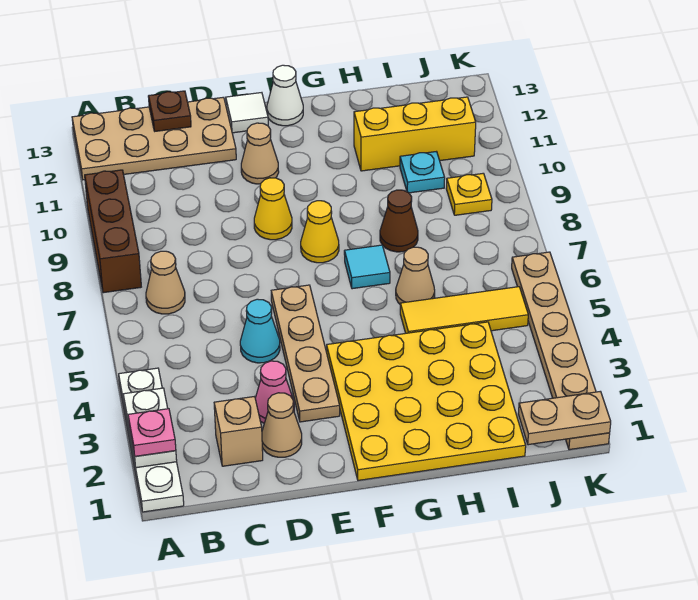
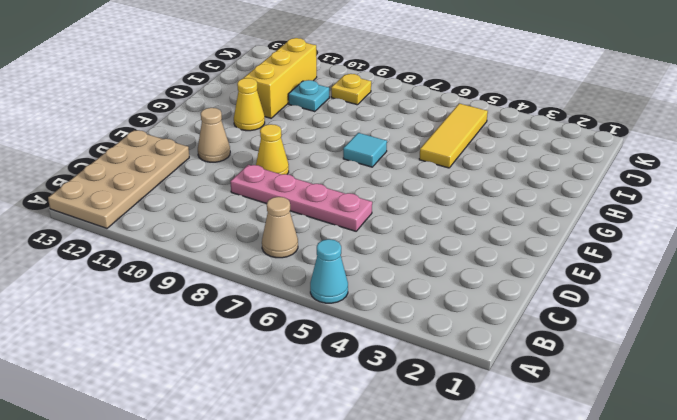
cyan 1x1 cone [310,239,348,303] -> cyan 1x1 cone moved to [240,299,280,363]
pink 1x4 plate [230,165,372,231] -> none
yellow 1x1 cone [234,78,265,131] -> yellow 1x1 cone moved to [301,201,339,263]
none -> white 1x4 plate [119,368,184,512]
none -> brown 1x3 brick [85,170,141,293]
none -> tan 1x1 brick [214,396,263,466]

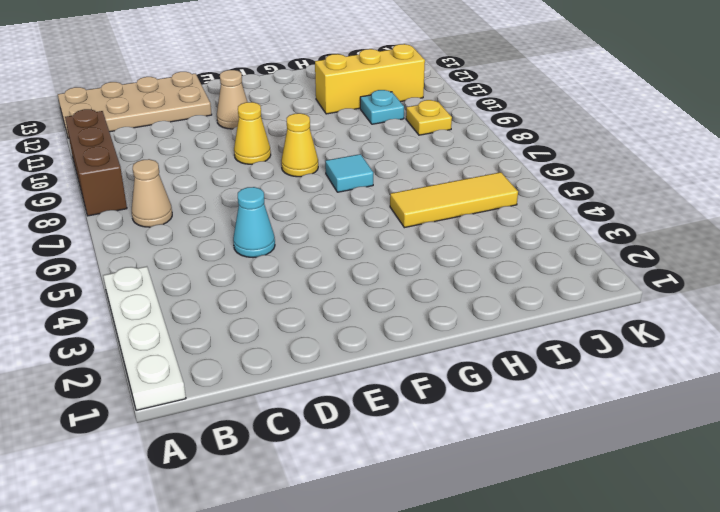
none -> tan 1x1 brick [214,396,263,466]
none -> tan 1x1 cone [262,393,302,457]
none -> pink 1x1 cone [255,361,294,423]

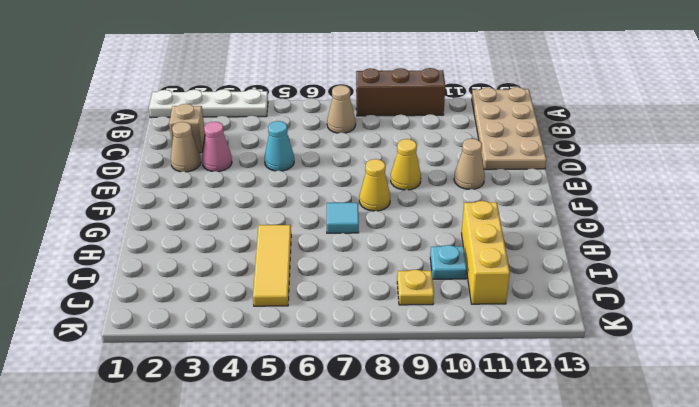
none -> tan 1x4 plate [271,285,340,422]
none -> white 1x1 tile [226,93,268,133]
none -> yellow 4x4 plate [327,322,526,480]

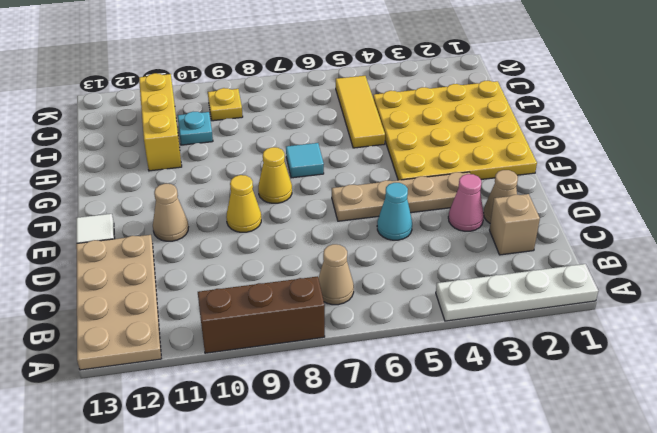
none -> white 1x1 cone [267,65,303,126]
none -> tan 1x1 cone [396,247,435,304]
none -> brown 1x1 cone [380,190,418,252]

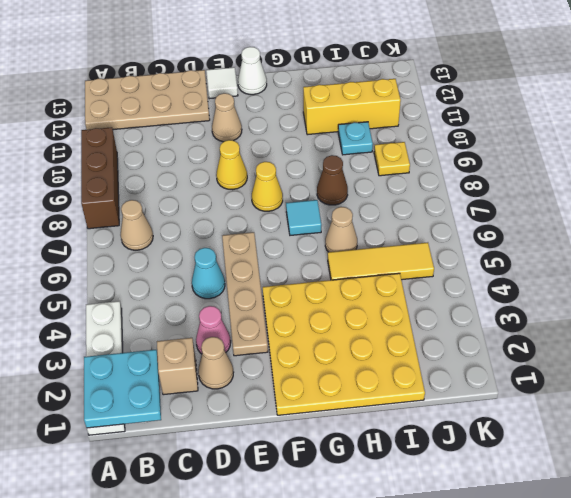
cyan 2x2 plate [84,350,161,428] -> white 1x2 plate [123,388,177,468]
none -> tan 1x6 plate [512,252,610,450]
none -> brown 1x1 plate [148,91,191,131]
none -> tan 1x2 plate [518,391,611,445]

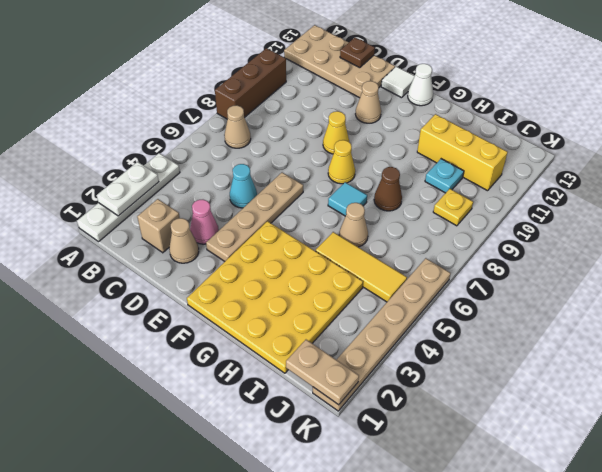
none -> pink 1x1 plate [128,409,176,456]

